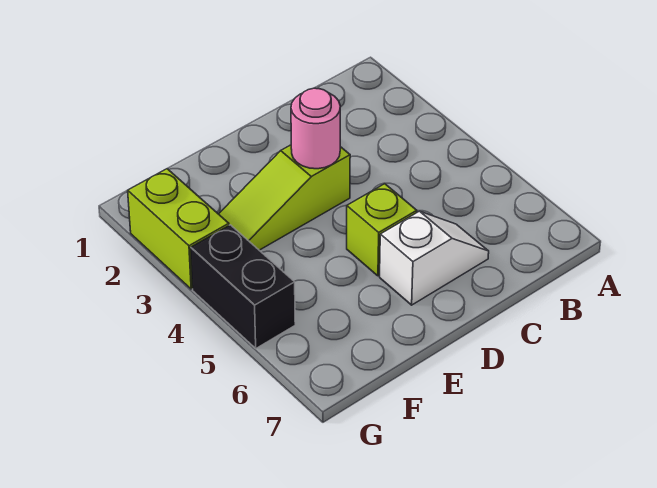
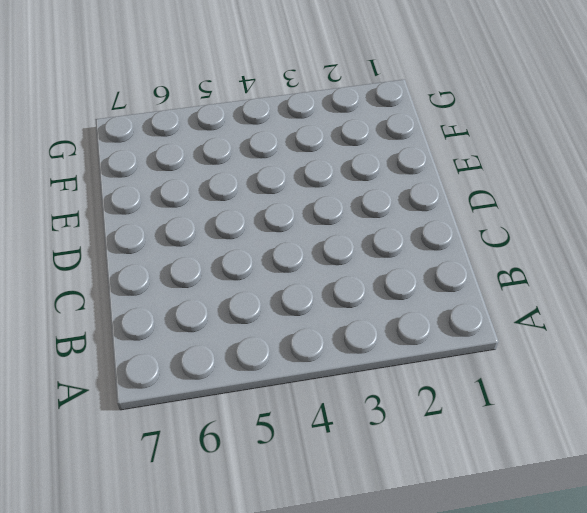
none -> white 1x2 slope [380,211,489,305]
none -> lime 1x3 slope [219,145,350,250]

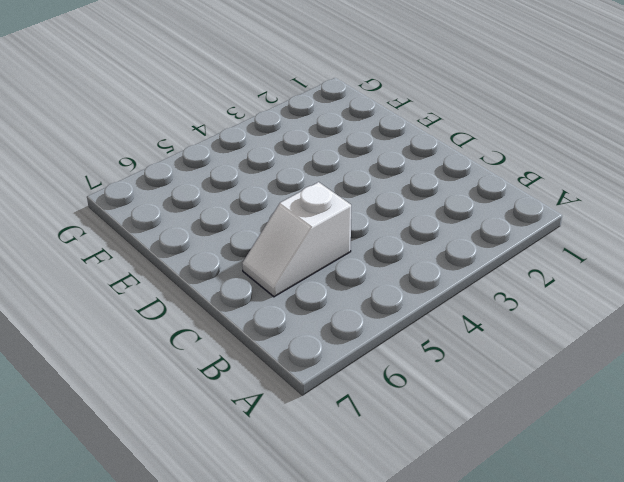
white 1x2 slope [242,182,351,297] -> white 1x2 slope turned to [380,211,489,305]
none -> lime 1x3 slope [219,145,350,250]
none -> lime 1x1 brick [347,184,417,276]

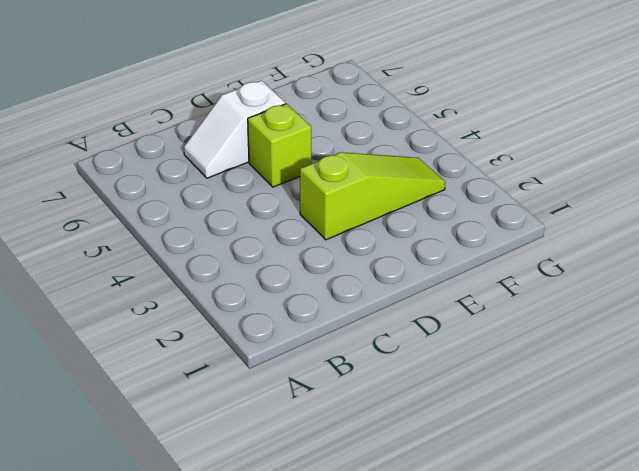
none -> lime 1x2 brick [128,169,229,289]
none -> black 1x2 brick [191,225,295,348]

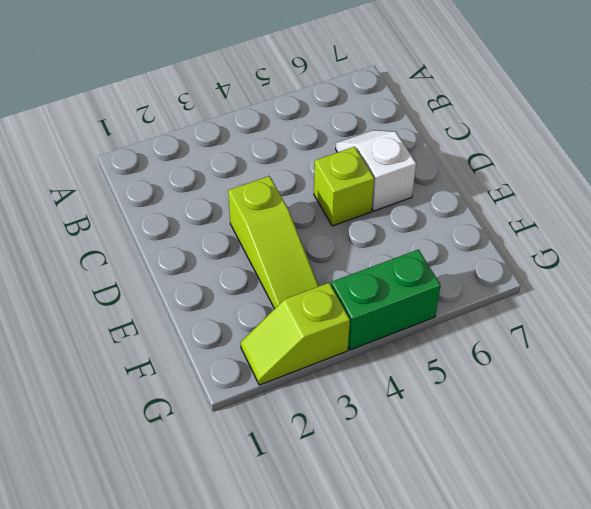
lime 1x2 slope [241,283,350,385] -> lime 1x2 brick [128,169,229,289]
green 1x2 brick [331,250,441,350] -> black 1x2 brick [191,225,295,348]
none -> pink 1x1 round brick [291,88,340,169]

